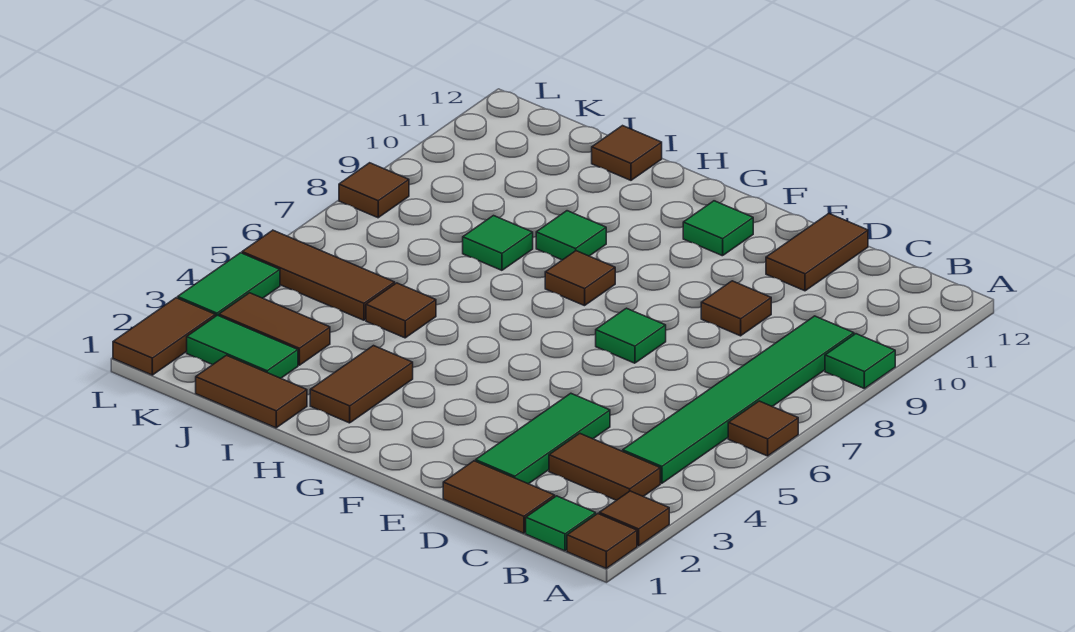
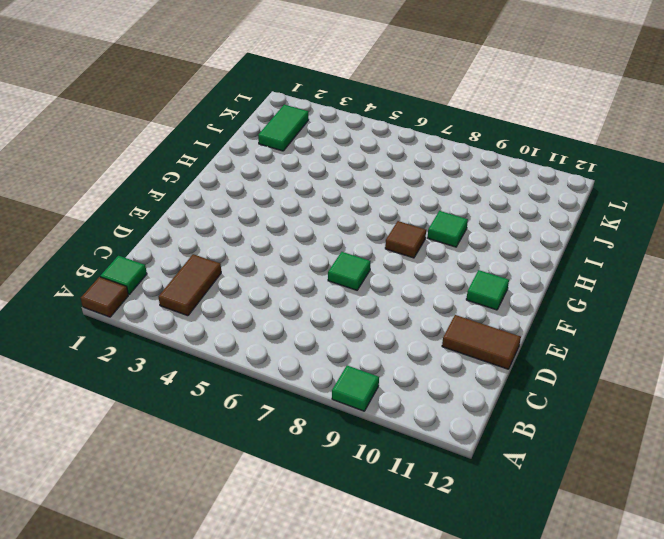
none -> brown 1x1 tile [599,491,669,546]
none -> brown 1x1 tile [728,401,798,456]
none -> green 1x6 tile [623,316,854,483]

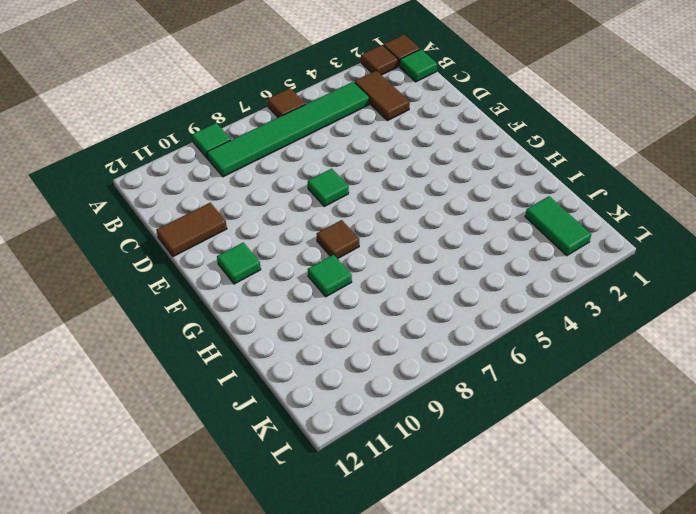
none -> brown 1x2 tile [443,461,555,533]
none -> green 1x3 tile [476,393,610,484]
none -> brown 1x1 tile [701,281,771,336]

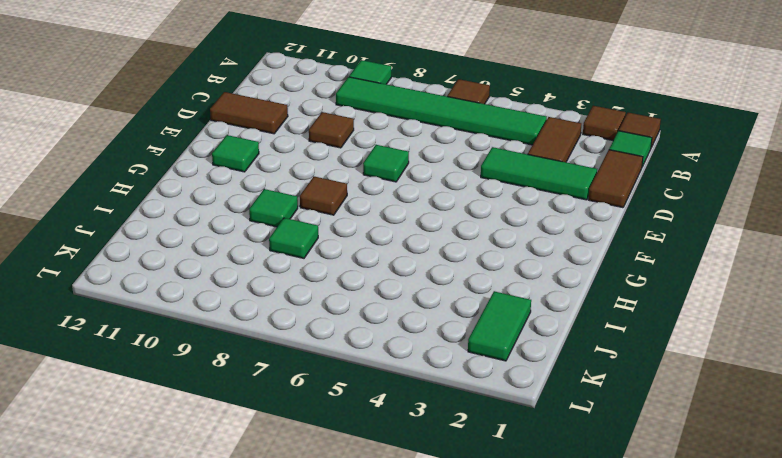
none -> brown 1x2 tile [310,346,413,423]
none -> brown 1x2 tile [196,355,307,428]
none -> brown 1x1 tile [366,283,436,338]

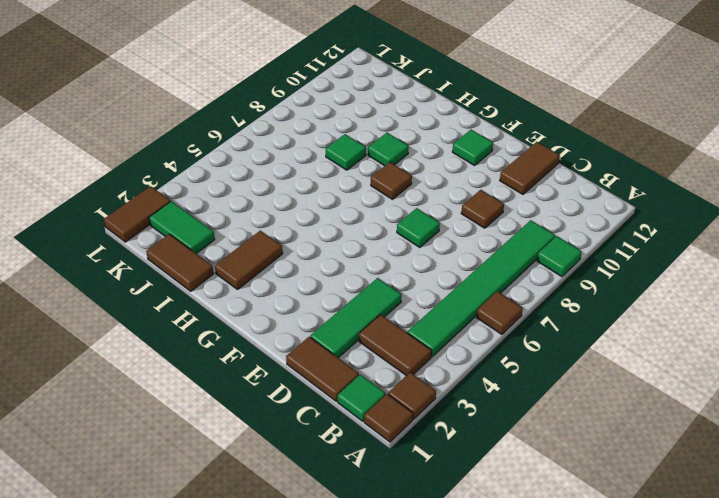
none -> brown 1x1 tile [366,283,436,338]
none -> brown 1x1 tile [592,126,662,180]
none -> brown 1x2 tile [219,293,330,365]

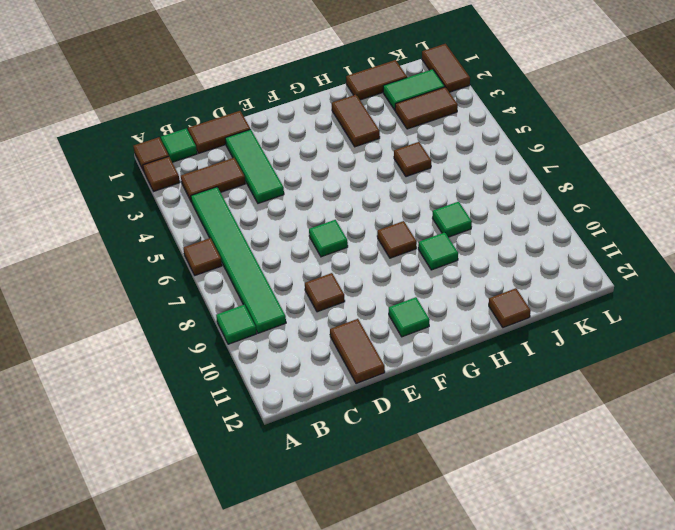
none -> brown 1x3 tile [242,230,395,320]
none -> green 1x2 tile [178,253,280,316]
none -> brown 1x1 tile [339,163,409,218]

